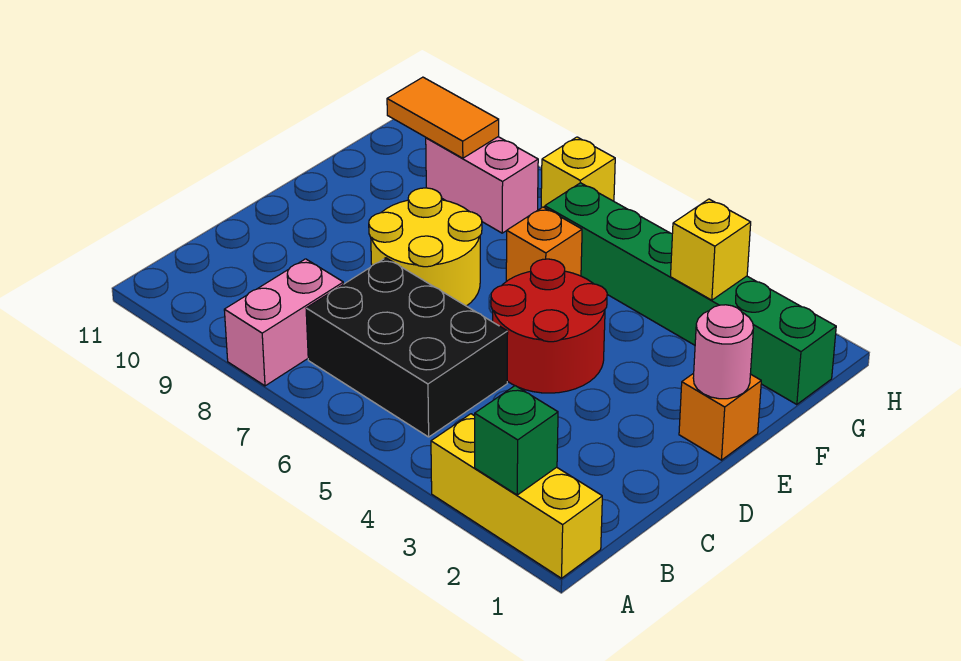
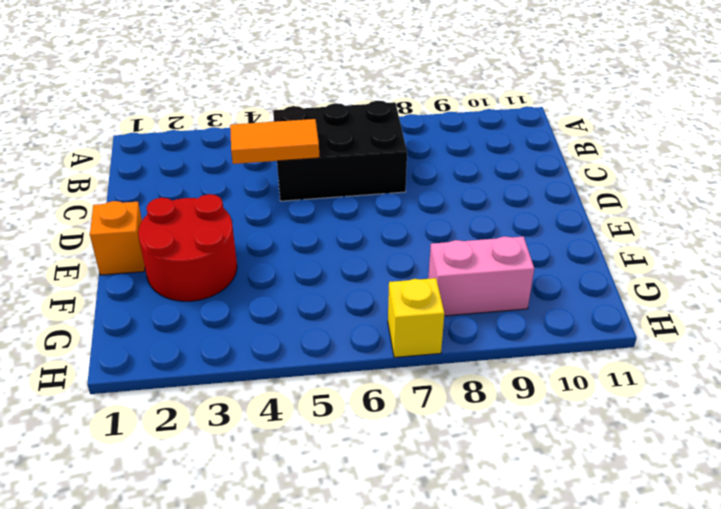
orange 1x2 tile [230,119,319,164] -> orange 1x2 tile moved to [387,77,499,158]
red 2x2 round brick [138,194,237,301] -> red 2x2 round brick moved to [491,259,607,393]
none -> yellow 1x3 brick [431,414,602,578]
none -> pink 1x2 brick [224,259,343,386]
none -> yellow 2x2 round brick [369,188,482,306]

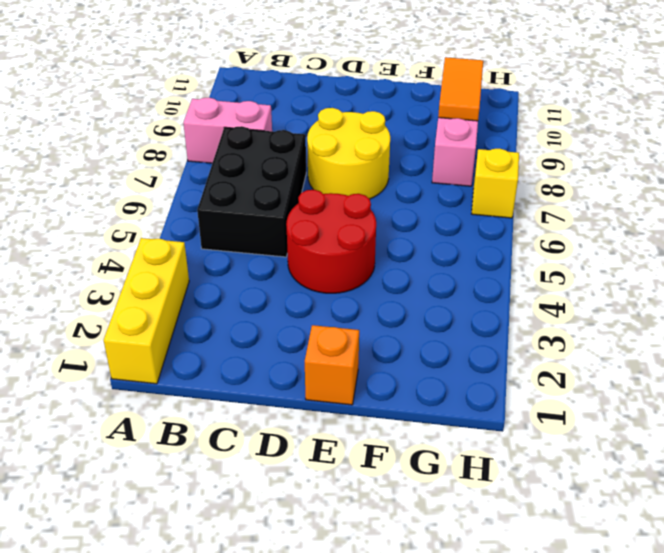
none -> orange 1x1 brick [506,207,582,281]
none -> green 1x6 brick [545,183,836,405]
none -> green 1x1 brick [475,386,558,495]

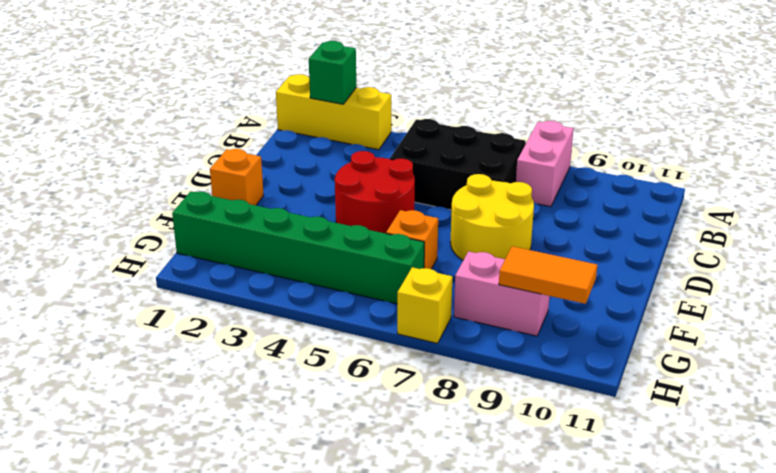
none -> pink 1x1 round brick [693,305,753,399]
none -> yellow 1x1 brick [671,199,751,300]

